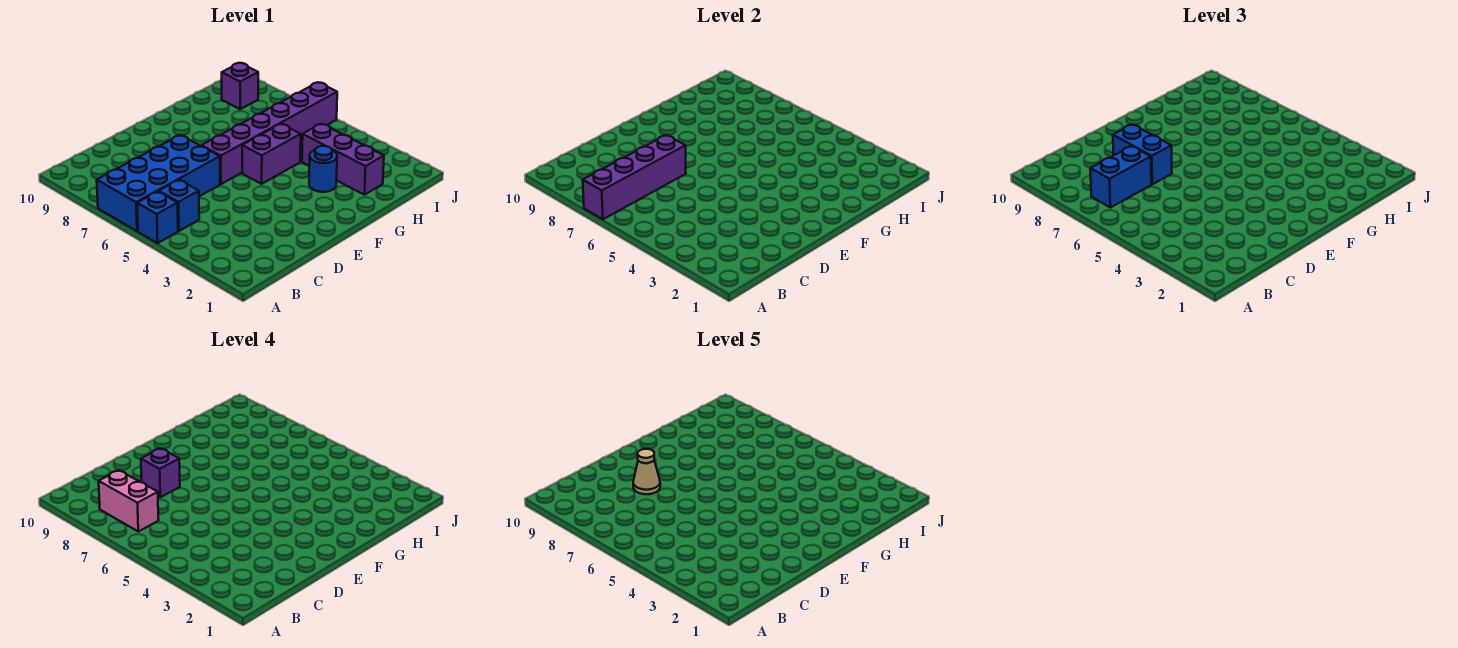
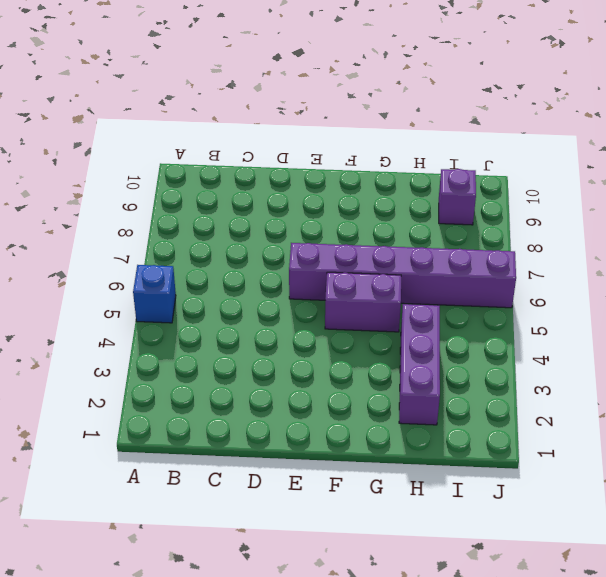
none -> blue 2x4 brick [97,135,220,231]
none -> blue 1x1 brick [159,180,199,231]
none -> blue 1x1 round brick [309,146,337,192]

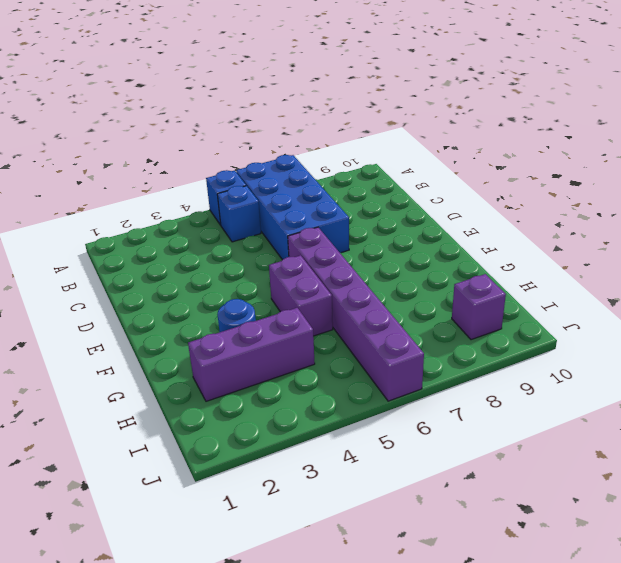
none -> purple 1x4 brick [583,135,686,219]
none -> blue 1x2 brick [1090,146,1151,207]
none -> blue 1x2 brick [1113,124,1172,184]

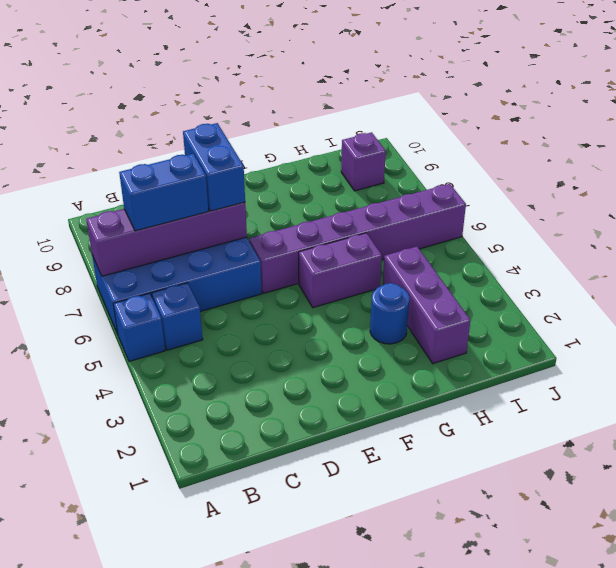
none -> pink 1x2 brick [99,470,158,531]
none -> purple 1x1 brick [141,448,180,497]
none -> tan 1x1 cone [633,449,660,494]

